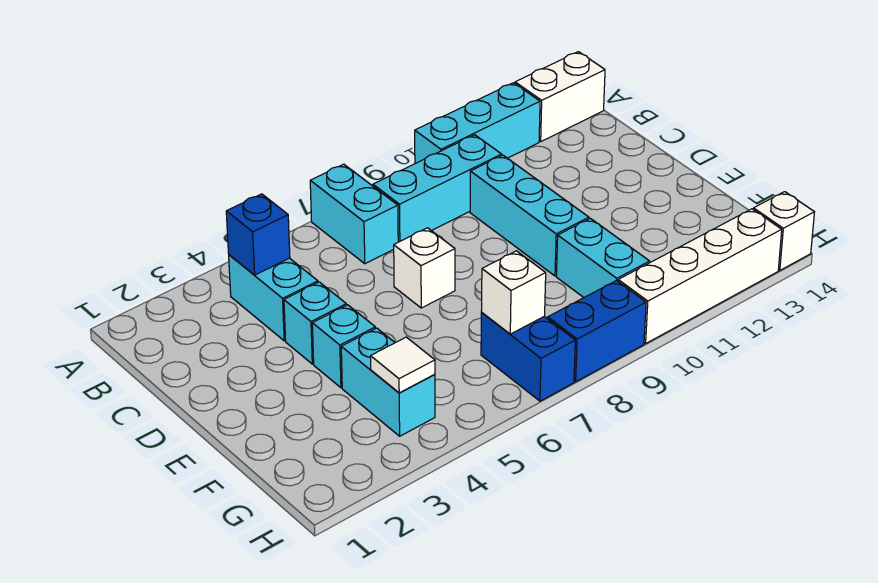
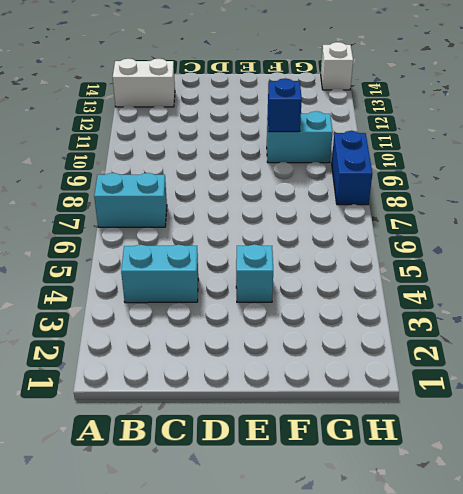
white 1x2 brick [113,59,175,107] -> white 1x2 brick turned to [515,52,605,141]
blue 1x1 brick [268,78,302,132] -> blue 1x1 brick moved to [226,194,290,275]
none -> cyan 1x3 brick [415,83,540,164]
none -> cyan 1x3 brick [373,135,502,242]
none -> cyan 1x3 brick [470,155,589,276]

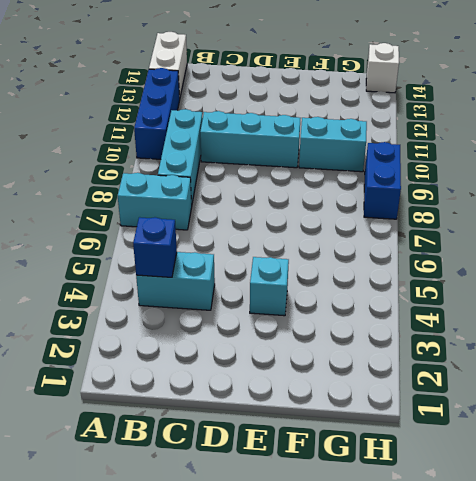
blue 1x3 brick [134,68,180,159] -> cyan 1x3 brick [415,83,540,164]
none -> cyan 1x1 brick [284,282,346,364]
none -> white 1x1 brick [394,228,455,308]
none -> cyan 1x2 brick [341,328,435,436]

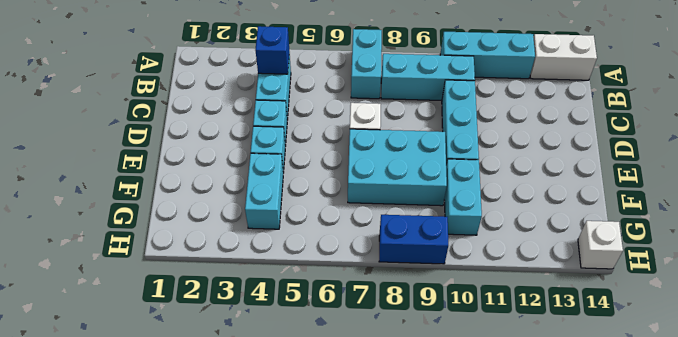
cyan 2x3 brick [348,129,447,206] -> none
none -> blue 1x2 brick [481,313,575,401]
none -> white 1x4 brick [618,209,782,343]
none -> white 1x1 tile [370,337,435,393]

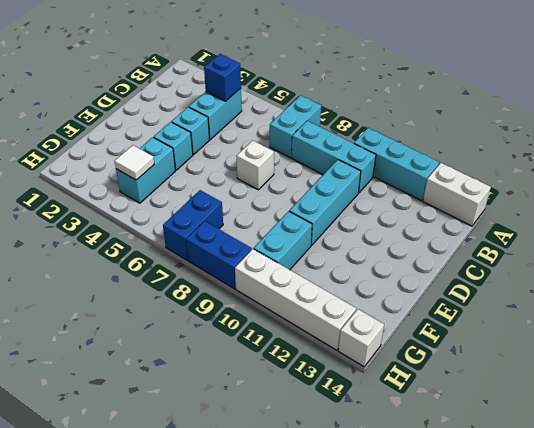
none -> white 1x1 brick [481,251,546,334]

